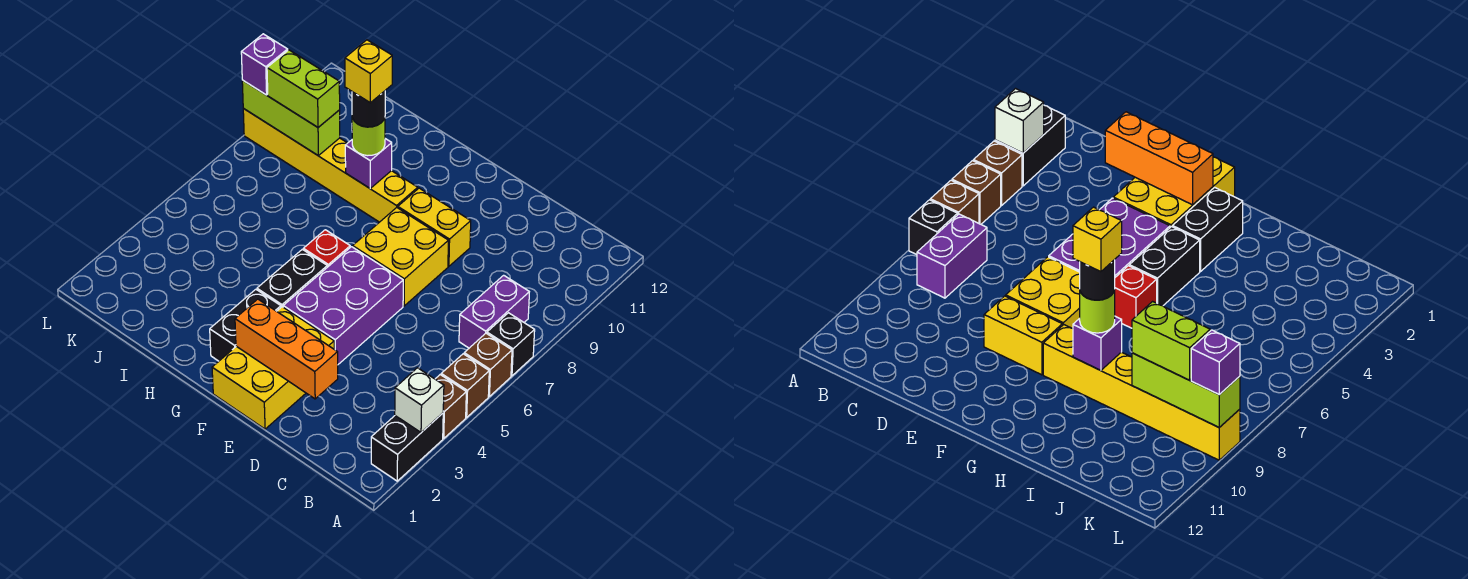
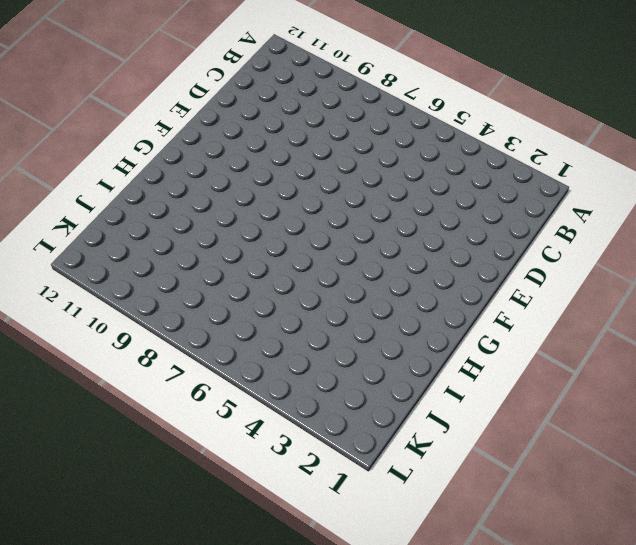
none -> black 1x2 brick [371,413,443,481]
none -> brown 1x1 brick [436,375,466,438]
none -> brown 1x1 brick [441,354,489,417]

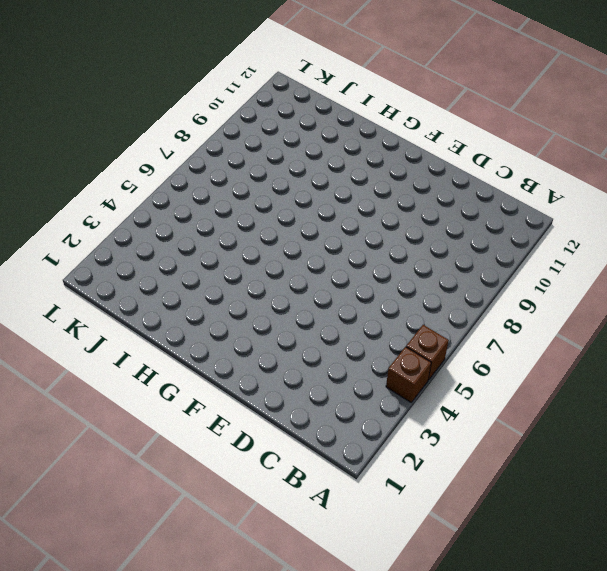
none -> black 1x2 brick [371,413,443,481]
none -> brown 1x1 brick [464,333,512,396]
none -> black 1x1 brick [487,313,535,376]

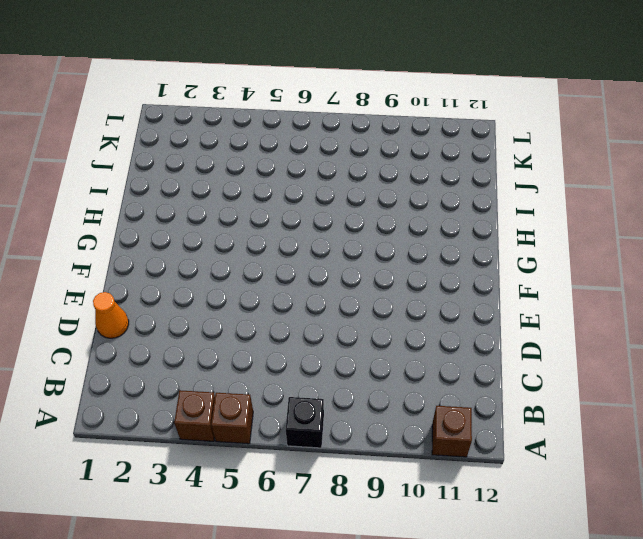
brown 1x1 brick [432,406,472,457] -> brown 1x1 brick moved to [464,333,512,396]
orange 1x1 cone [93,292,129,338] -> none
none -> black 1x2 brick [371,413,443,481]
none -> purple 1x2 brick [459,275,529,348]
none -> yellow 2x3 brick [212,307,334,429]

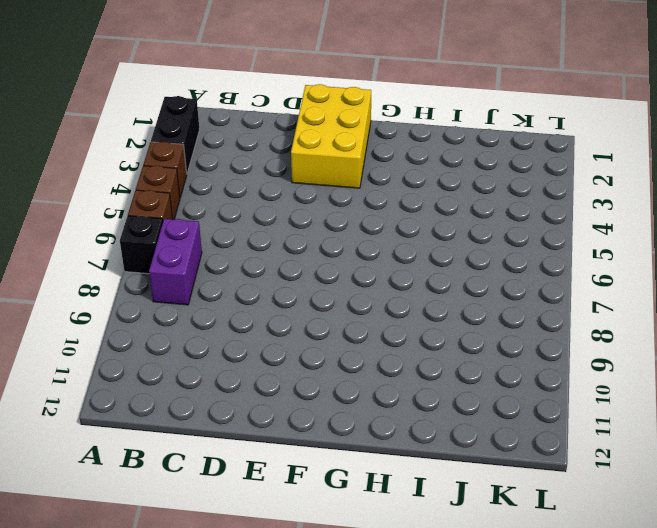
none -> purple 2x3 brick [283,247,403,364]
none -> yellow 2x2 brick [353,208,448,306]
none -> yellow 1x2 brick [398,188,471,266]

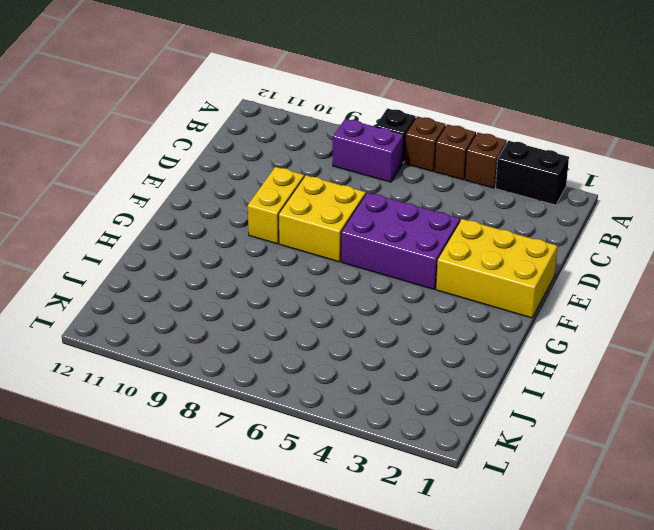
none -> black 1x2 brick [210,289,281,361]
none -> black 1x2 brick [257,249,327,307]
none -> red 1x1 brick [303,230,350,267]

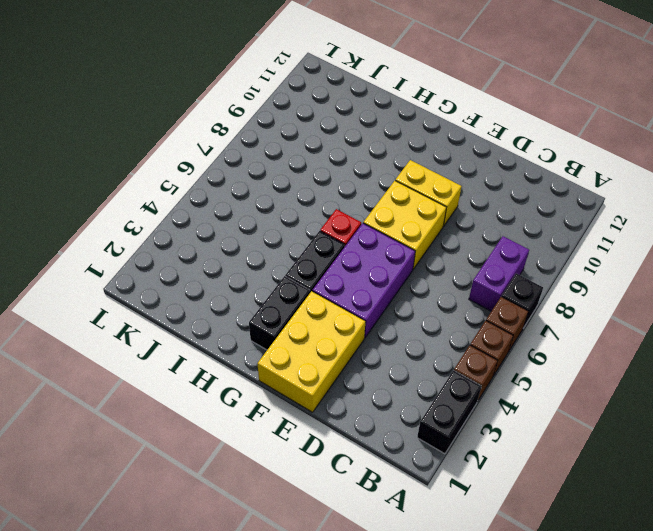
none -> yellow 1x6 brick [243,109,418,222]
none -> white 1x1 brick [395,368,444,432]
none -> orange 1x3 brick [235,299,338,399]

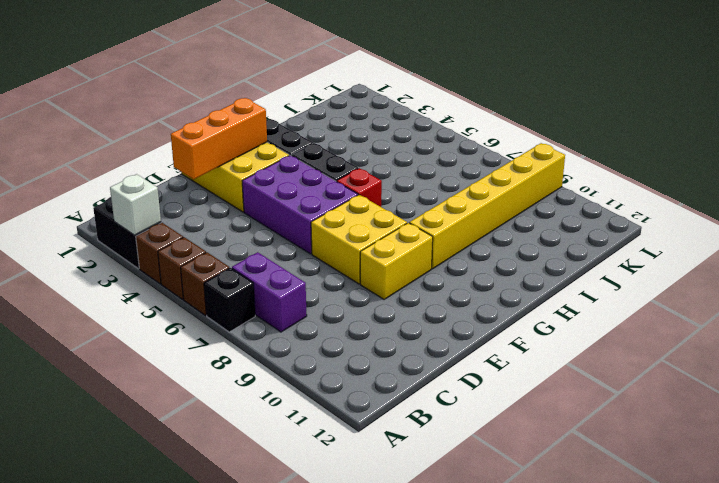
none -> purple 1x1 brick [345,139,392,188]
none -> lime 1x3 brick [242,80,340,156]
none -> lime 1x1 round brick [352,118,385,156]

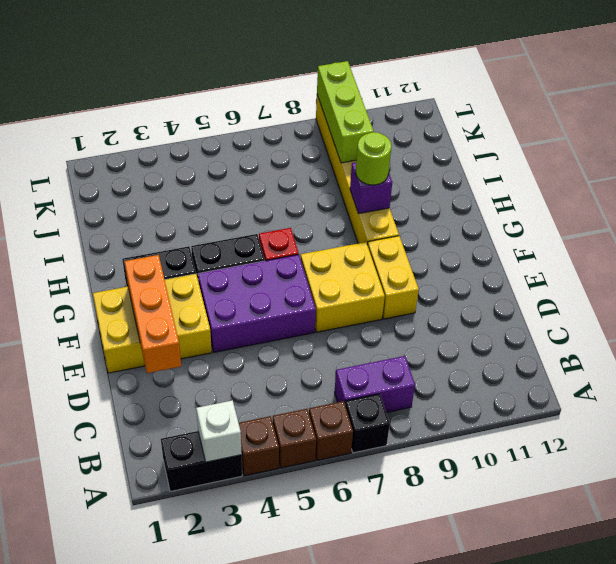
none -> lime 1x2 brick [267,50,340,127]
none -> purple 1x1 brick [241,34,288,95]
none -> black 1x1 round brick [352,91,385,127]

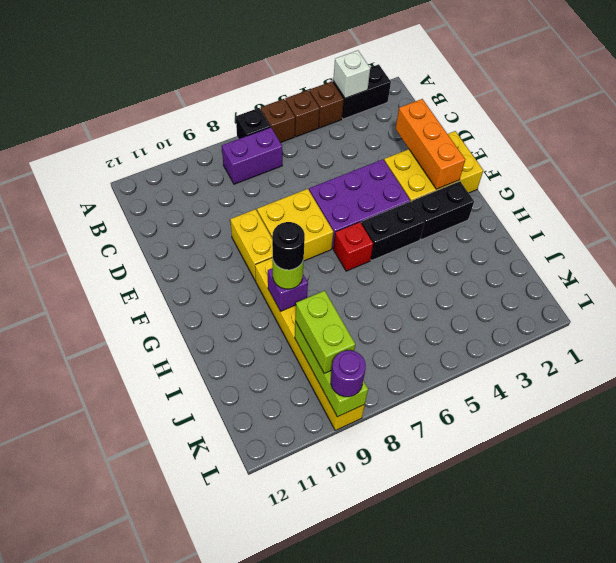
purple 1x1 round brick [331,350,366,397] -> purple 1x1 brick [241,34,288,95]
none -> yellow 1x1 brick [345,40,392,103]

